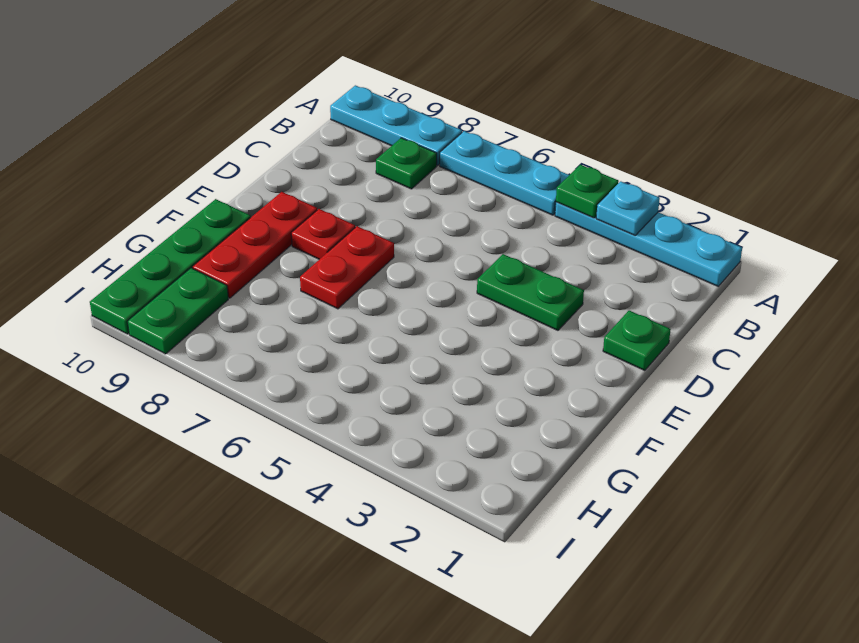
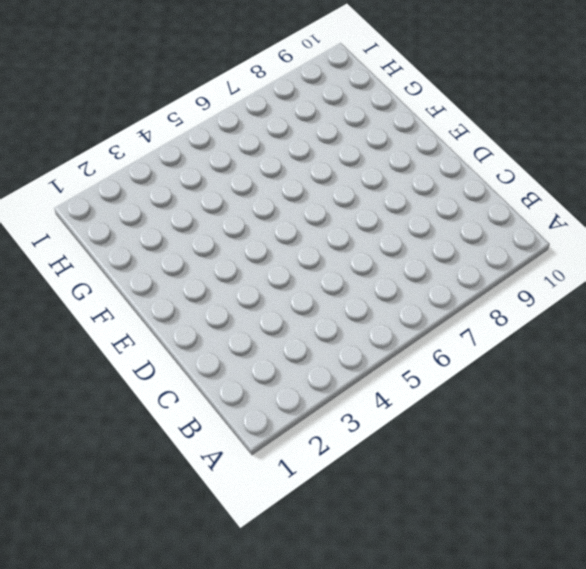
none -> cyan 1x4 plate [555,202,742,286]
none -> cyan 1x3 plate [440,131,569,215]
none -> cyan 1x3 plate [330,85,462,165]

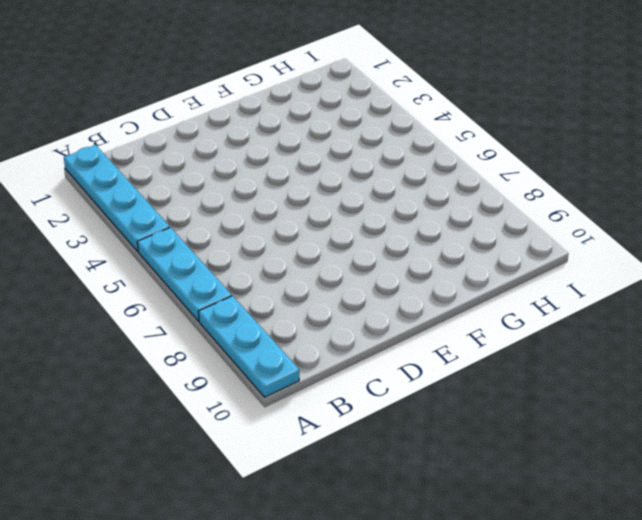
none -> green 1x1 plate [376,138,437,189]
none -> green 1x1 plate [603,311,671,371]
none -> green 1x2 plate [477,254,584,330]

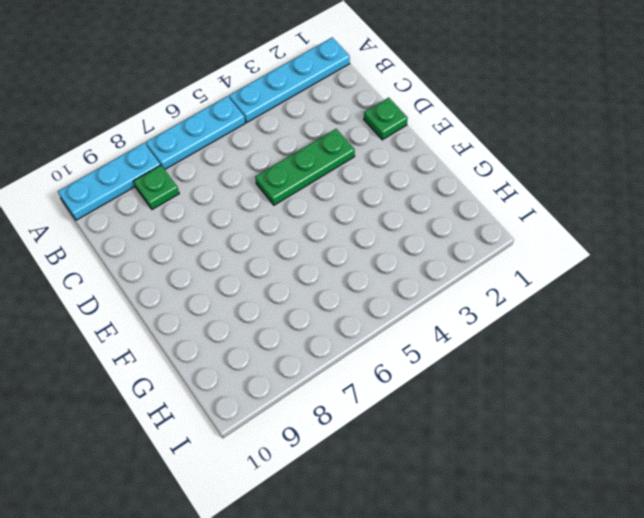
green 1x3 plate [255,129,355,205] -> green 1x2 plate [477,254,584,330]
none -> red 1x2 plate [300,226,394,309]
none -> red 1x1 plate [291,209,355,259]
none -> red 1x3 plate [193,192,317,298]

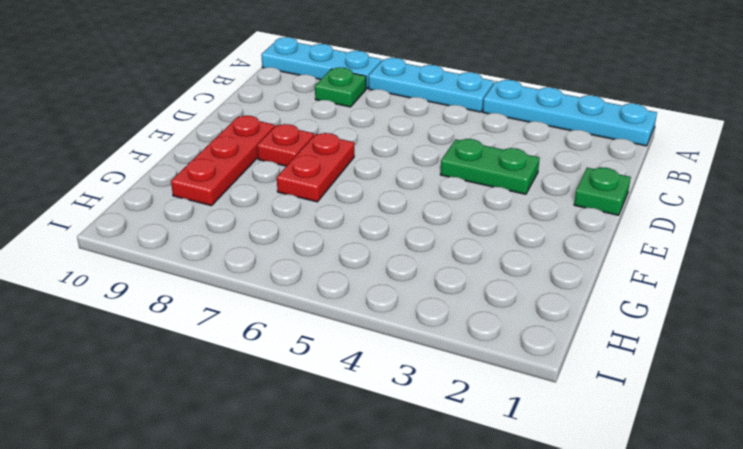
none -> green 1x4 plate [90,199,251,334]
none -> green 1x2 plate [127,268,228,354]
none -> cyan 1x1 plate [596,181,660,235]

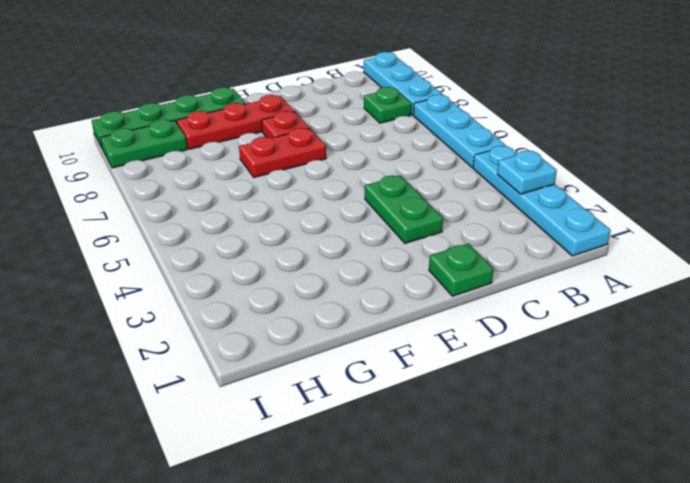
none -> green 1x1 plate [556,165,619,218]

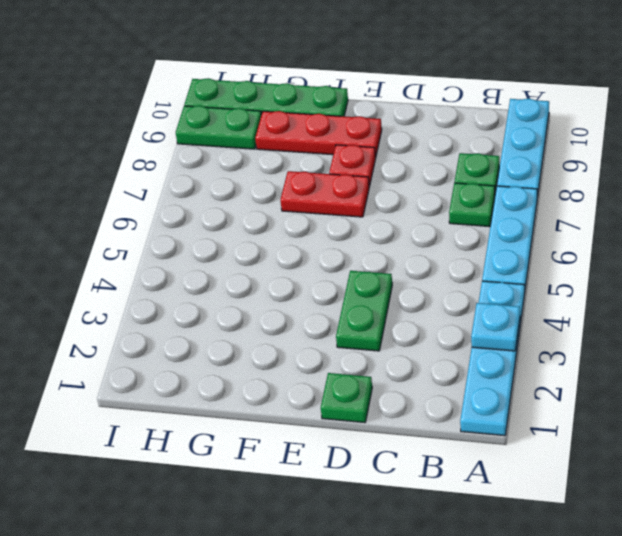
green 1x1 plate [449,183,495,227] -> green 1x1 plate moved to [556,165,619,218]

